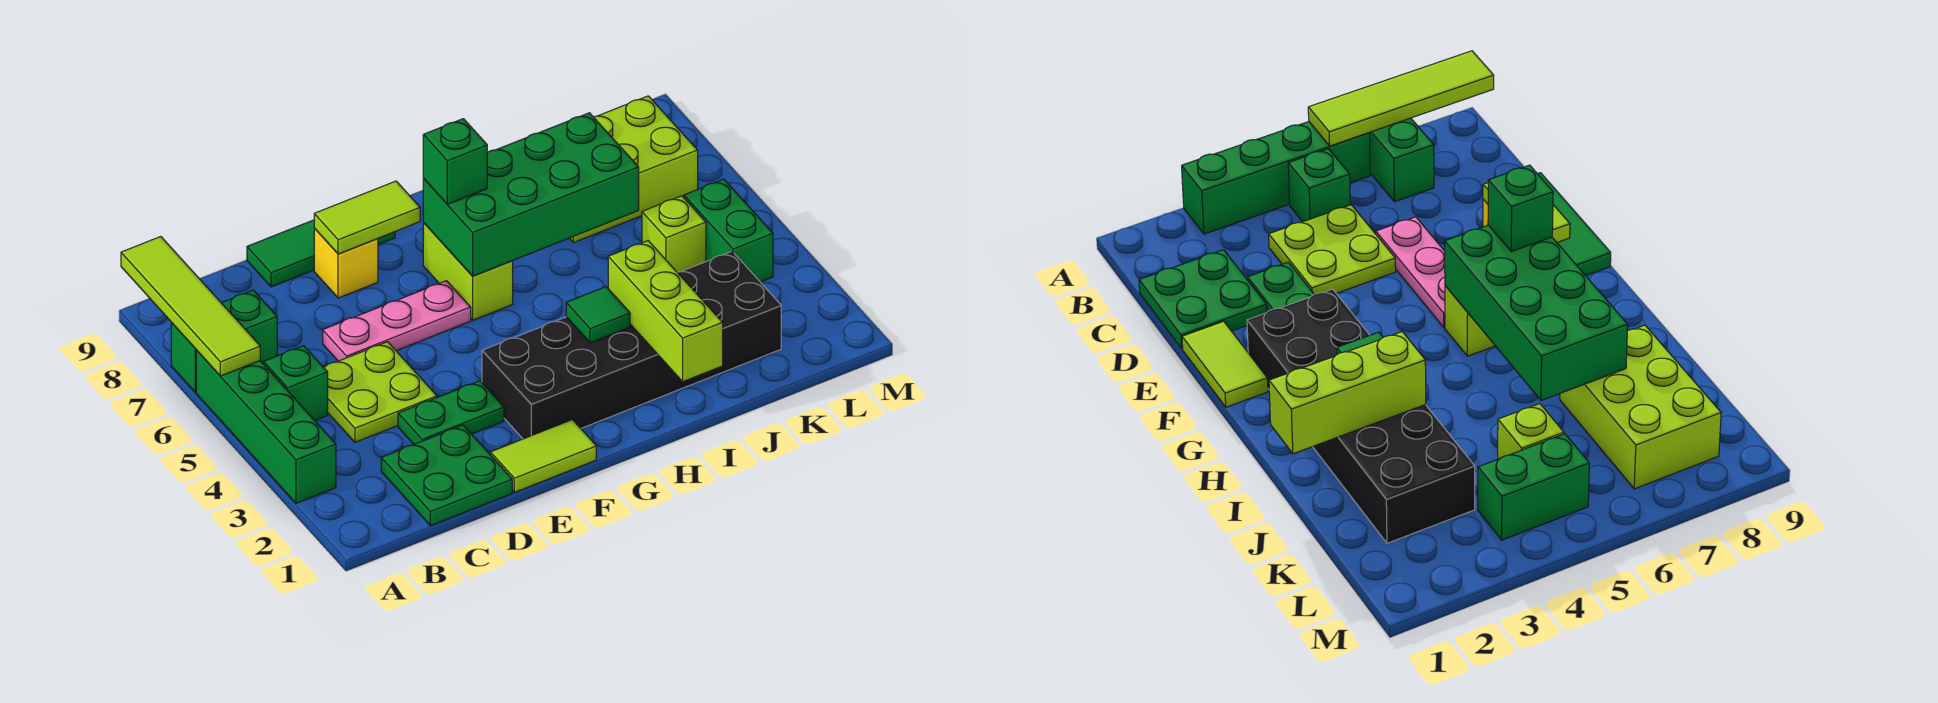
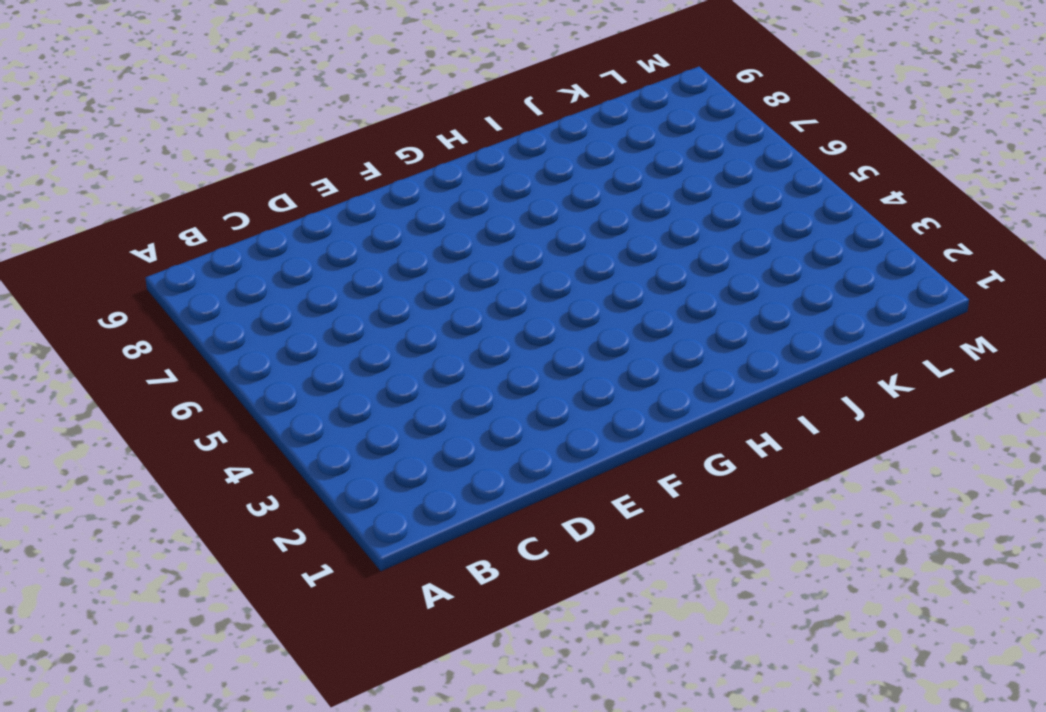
none -> green 1x4 brick [196,351,336,503]
none -> green 1x2 brick [171,290,277,392]
none -> green 1x1 brick [264,346,328,420]

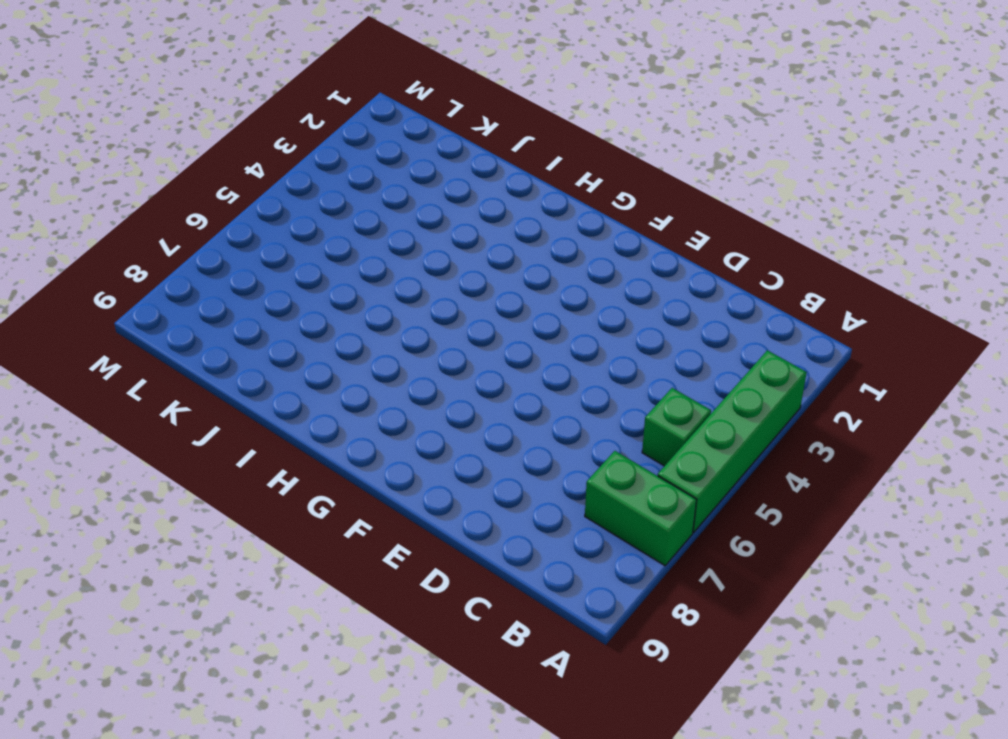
none -> green 2x2 plate [381,425,512,526]
none -> lime 2x2 plate [324,342,437,442]
none -> green 1x2 plate [398,381,504,444]

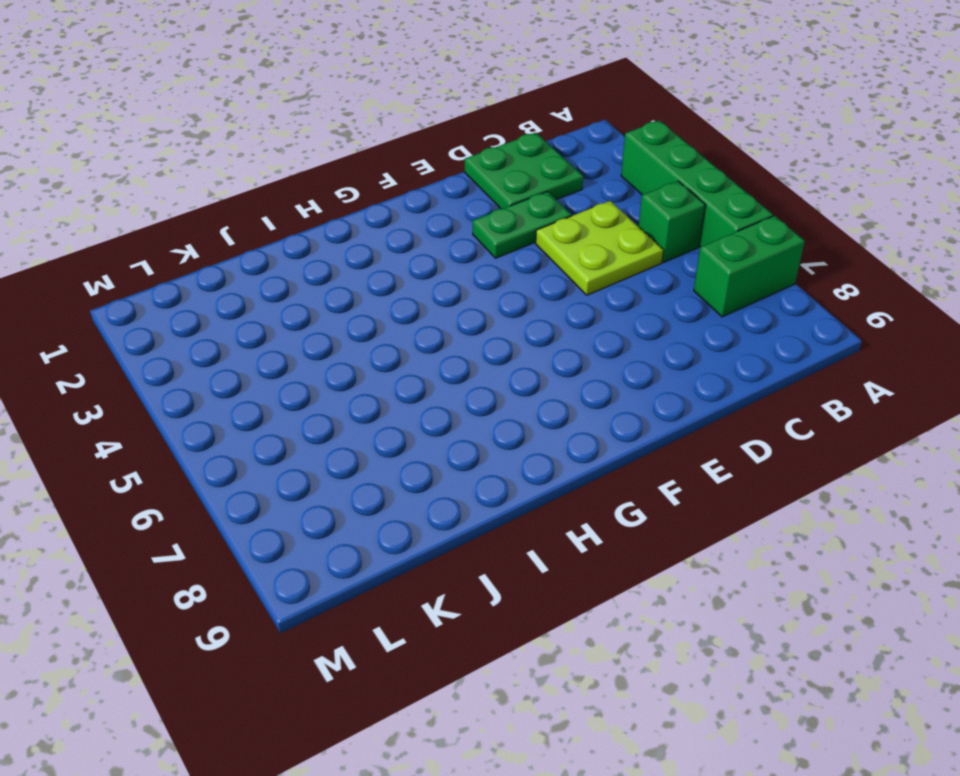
none -> pink 1x3 plate [323,281,471,361]
none -> green 1x3 tile [247,220,395,287]
none -> lime 1x2 tile [490,420,596,492]

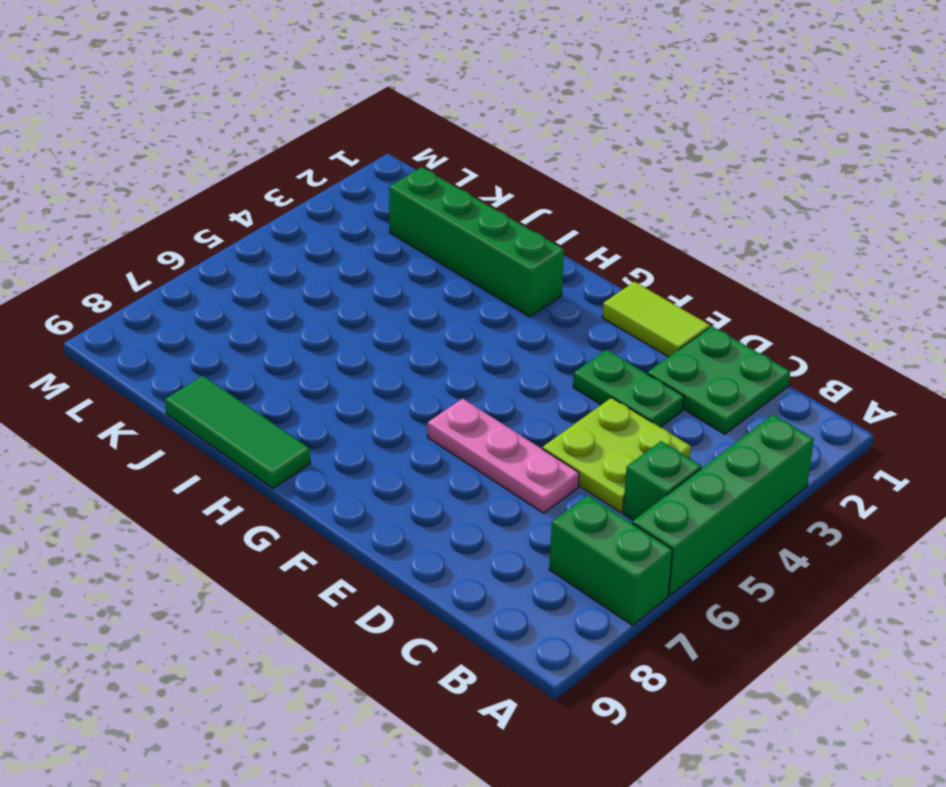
green 1x4 brick [389,167,564,317] -> black 2x6 brick [482,252,781,439]
green 1x3 tile [165,376,310,488] -> green 1x3 tile moved to [247,220,395,287]
none -> yellow 1x1 brick [314,228,378,298]
none -> lime 1x2 brick [423,223,513,320]
none -> lime 2x3 brick [570,96,698,243]

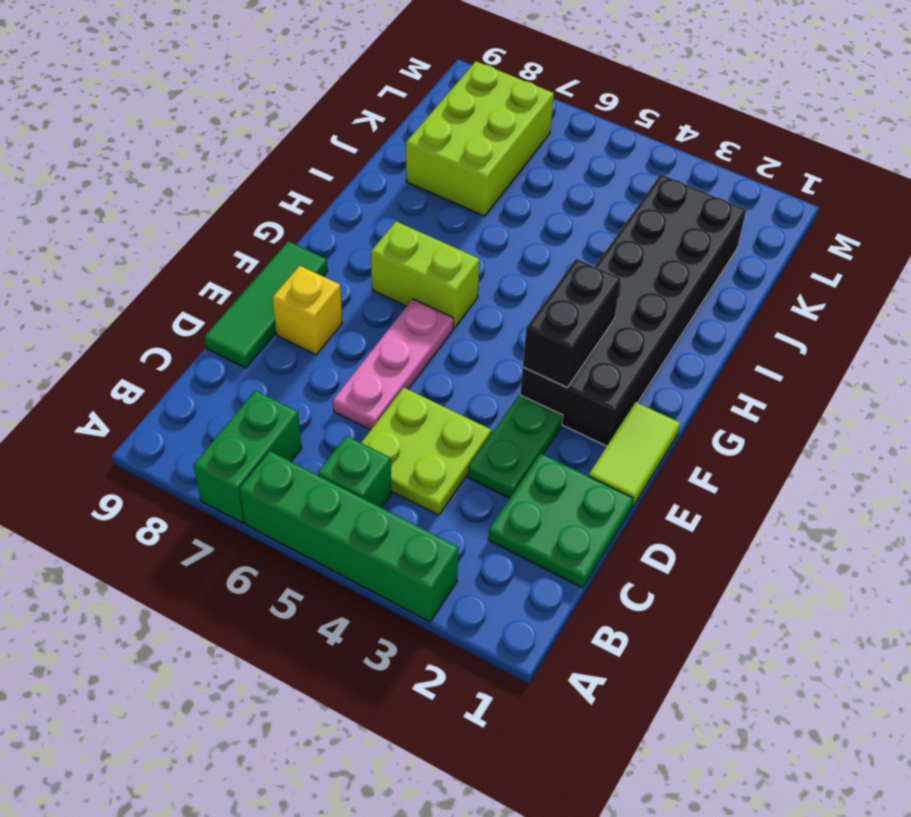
black 1x2 brick [523,259,621,387] -> none
none -> lime 1x1 brick [642,196,706,272]
none -> green 1x2 brick [684,179,773,282]
none -> lime 1x4 tile [121,237,260,376]

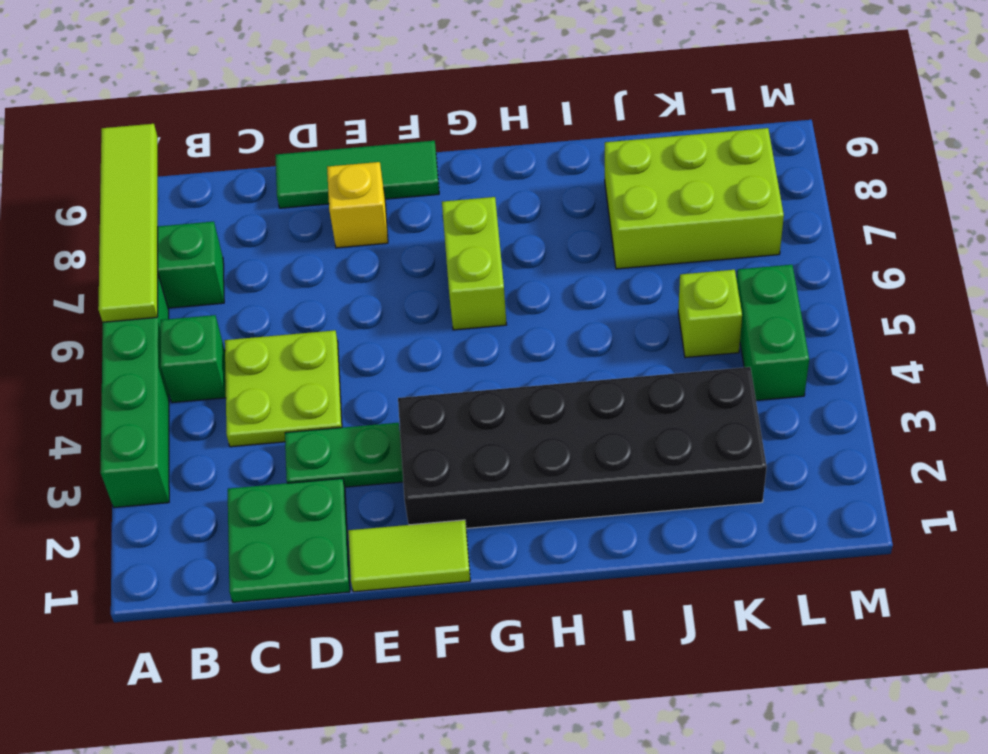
none -> pink 1x3 plate [323,281,471,361]
none -> lime 1x2 tile [314,181,420,254]
none -> green 2x4 brick [423,113,639,276]

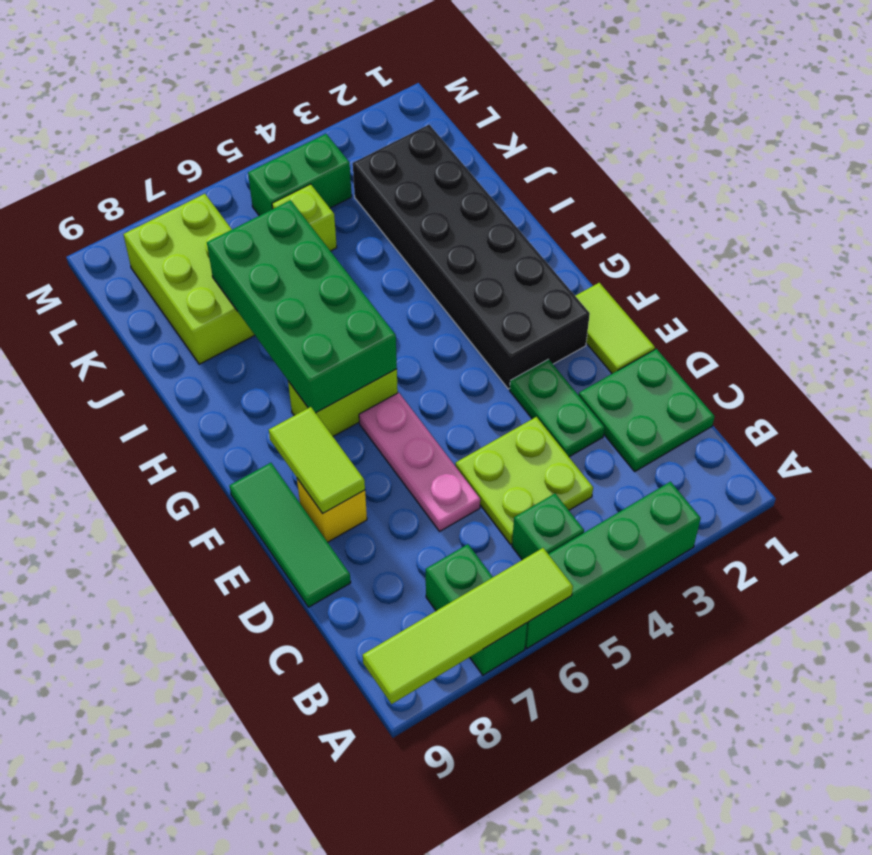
none -> green 1x1 tile [566,287,630,343]
none -> lime 1x3 brick [608,241,723,382]
none -> green 1x1 brick [423,119,487,204]

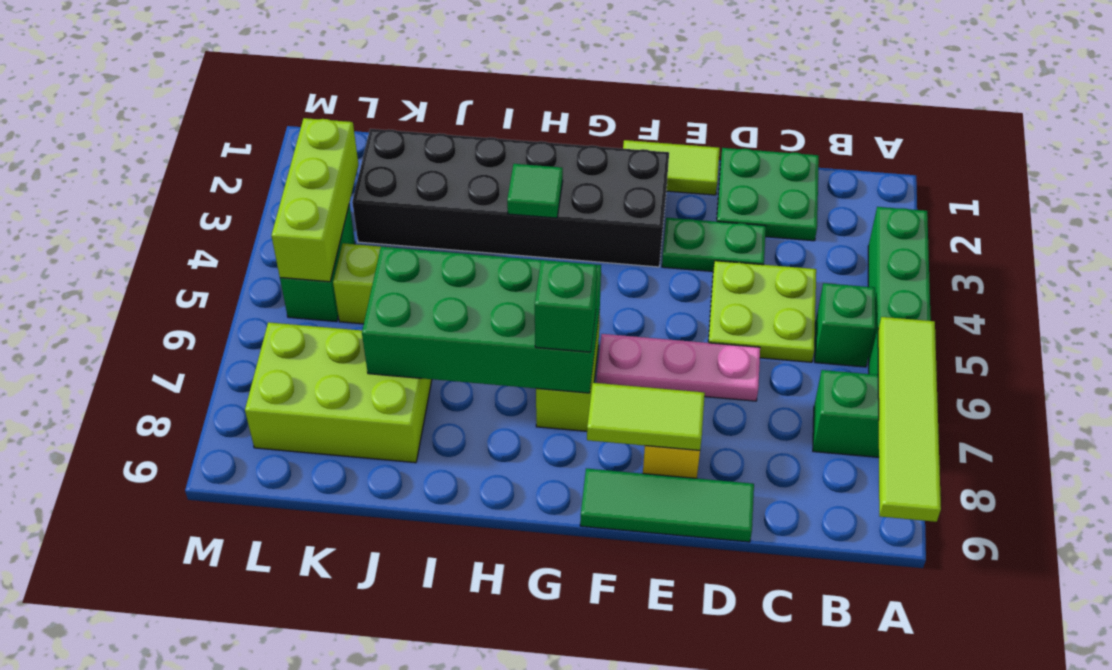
lime 1x3 brick [271,118,359,282] -> lime 1x3 brick moved to [608,241,723,382]

